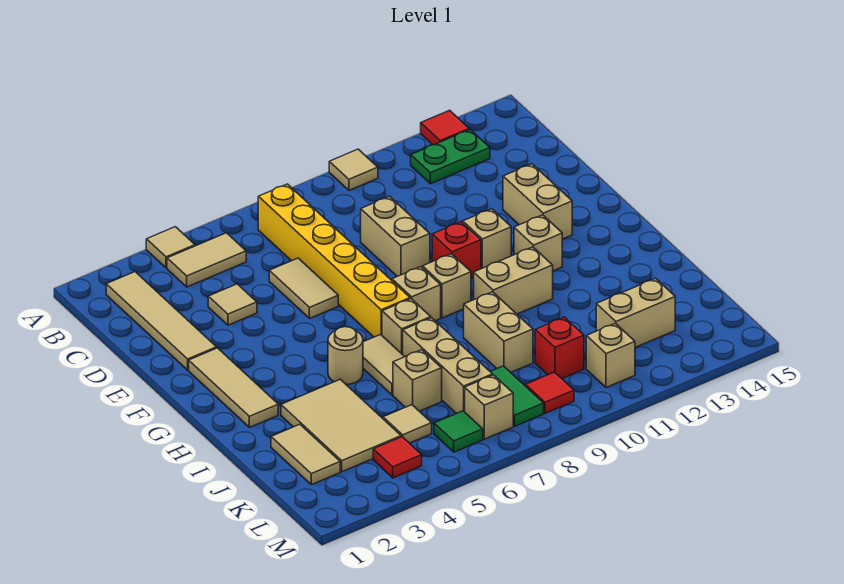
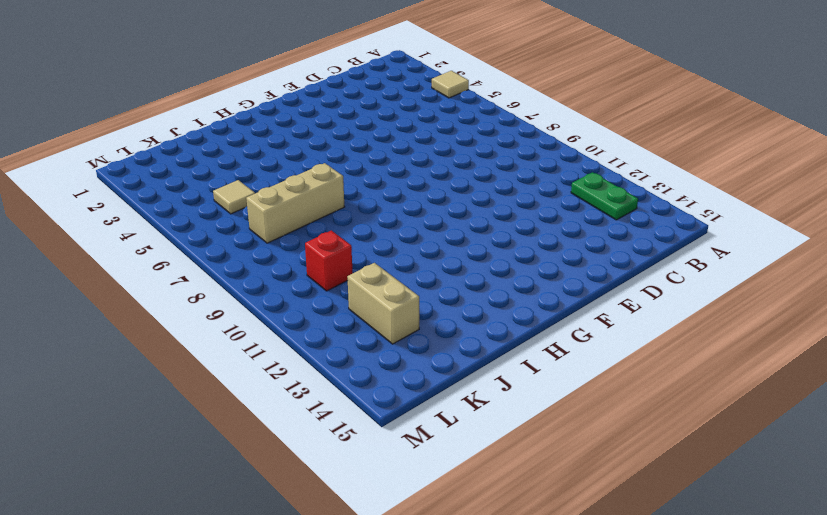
none -> tan 1x1 tile [329,149,378,190]
none -> red 1x1 tile [421,110,469,145]
none -> tan 1x4 tile [106,272,217,370]
none -> tan 1x2 tile [167,233,246,287]

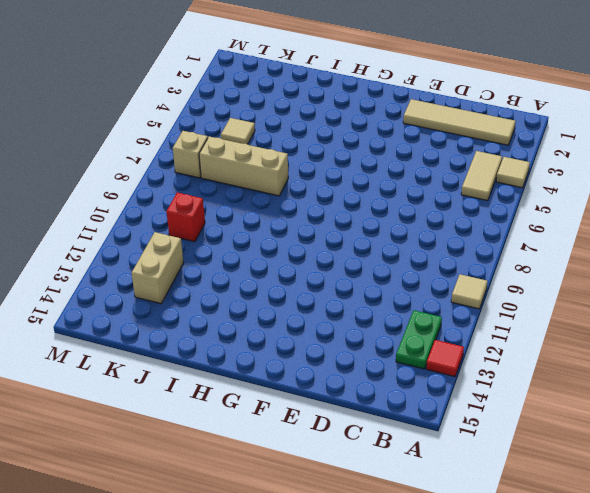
none -> yellow 1x6 brick [258,184,410,337]
none -> tan 1x1 tile [208,284,257,325]
none -> tan 1x2 tile [269,258,338,319]
none -> tan 1x2 brick [361,196,430,276]

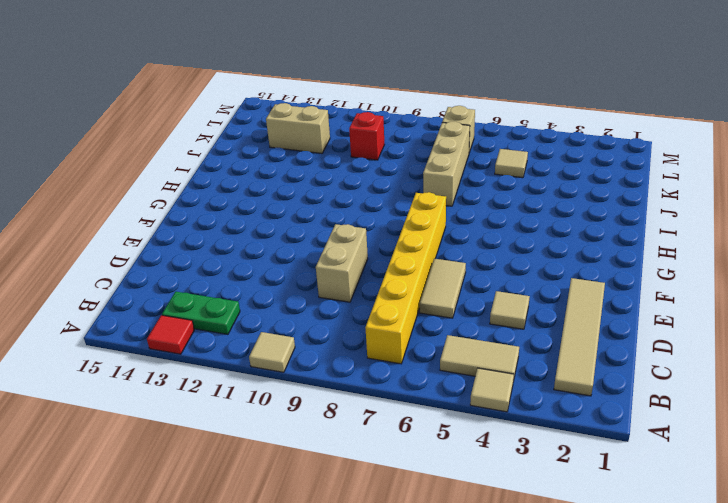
none -> tan 1x2 brick [503,164,572,239]
none -> tan 1x3 tile [189,348,278,427]
none -> red 1x1 brick [432,222,481,278]
none -> tan 1x1 brick [463,209,511,269]

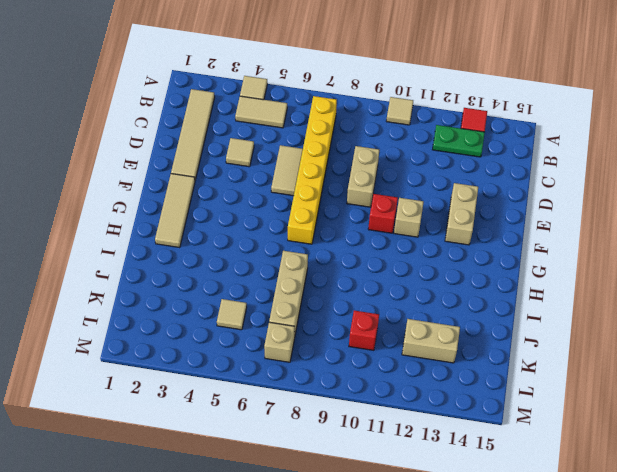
none -> tan 1x1 brick [392,267,441,321]
none -> tan 1x1 brick [422,254,471,318]
none -> tan 1x1 brick [514,215,562,271]
none -> tan 1x1 round brick [328,327,363,384]

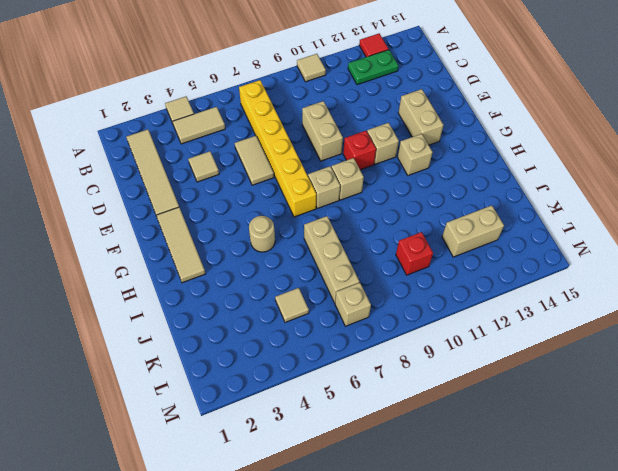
none -> tan 1x2 tile [363,335,405,395]
none -> tan 1x1 brick [382,299,431,355]
none -> tan 1x2 brick [474,247,553,314]
none -> tan 2x3 tile [281,379,401,472]

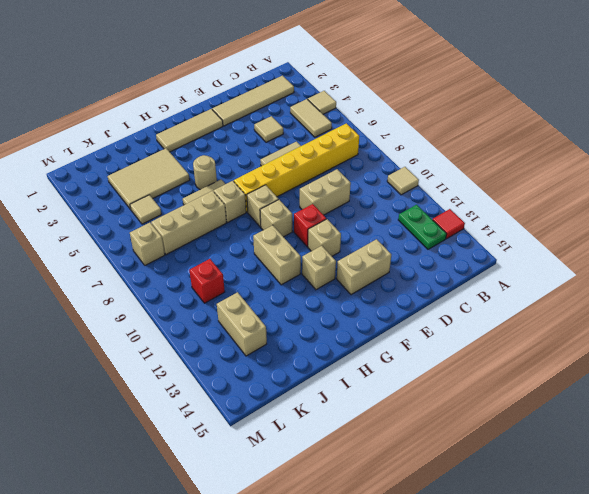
none -> tan 1x2 brick [464,292,533,372]
none -> tan 1x2 tile [271,424,340,485]
none -> tan 1x1 brick [393,350,442,411]
none -> green 1x2 tile [490,366,544,426]

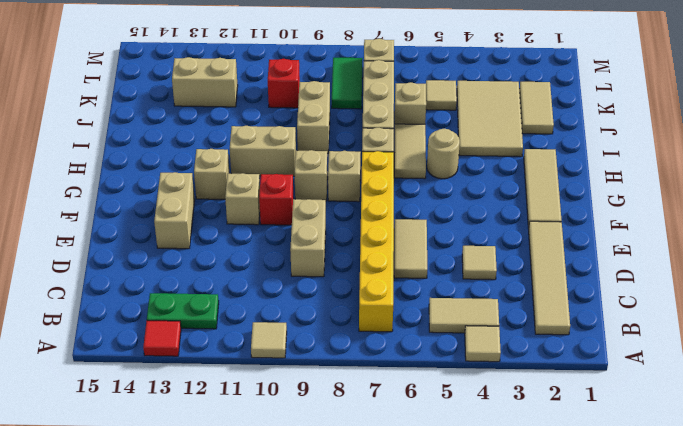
none -> red 1x1 tile [373,437,422,478]
none -> green 1x1 tile [434,411,483,452]
none -> red 1x1 tile [526,372,574,413]
none -> tan 1x1 brick [586,323,635,388]

